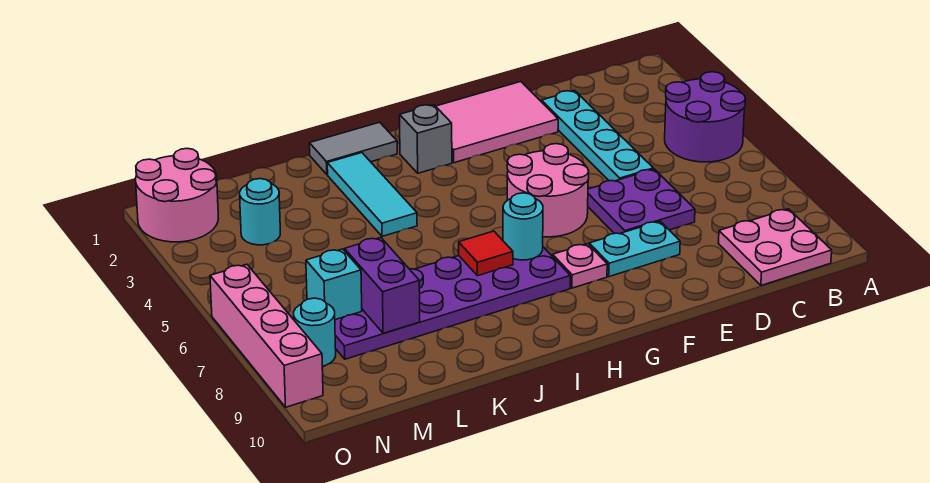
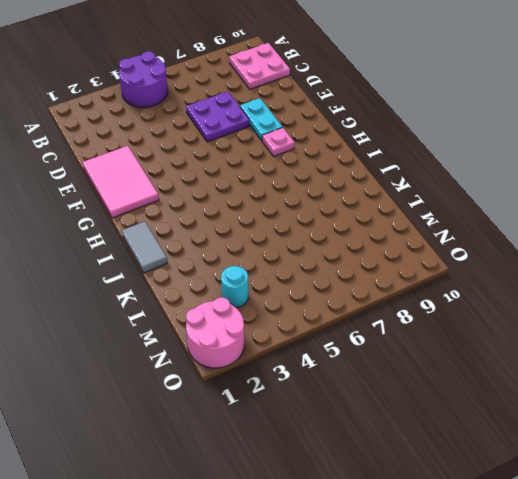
none -> cyan 1x4 plate [542,91,653,181]
none -> pink 2x2 round brick [507,144,589,237]
none -> grey 1x1 brick [400,105,452,173]

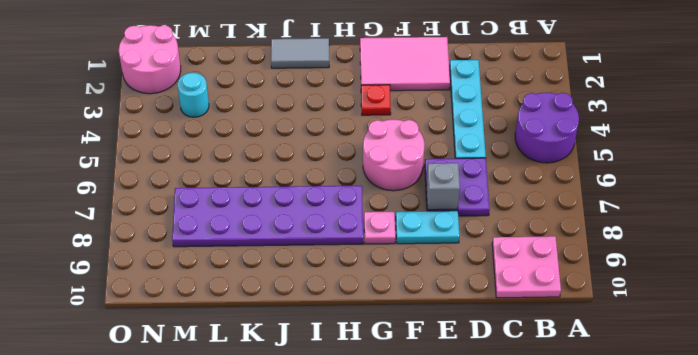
grey 1x1 brick [426,163,460,210] -> grey 1x1 brick moved to [400,105,452,173]
red 1x1 plate [361,85,391,115] -> none
none -> cyan 1x3 tile [327,153,417,236]
none -> cyan 1x1 round brick [294,298,336,366]
none -> pink 1x4 brick [210,264,323,407]

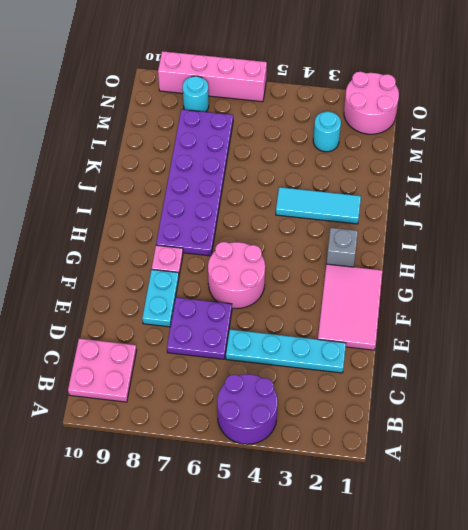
none -> grey 1x2 tile [309,122,397,175]
none -> cyan 1x1 round brick [503,193,543,260]
none -> red 1x1 tile [459,231,513,276]

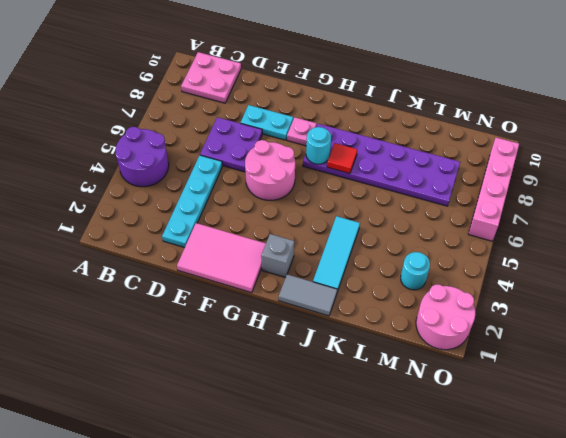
none -> cyan 1x1 round brick [294,298,336,366]
none -> purple 1x2 brick [345,238,420,333]
none -> cyan 1x1 brick [306,249,362,320]

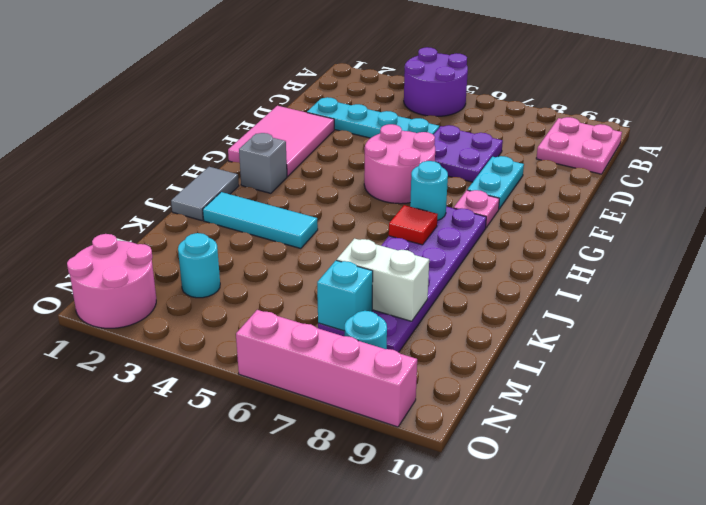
white 1x2 brick [337,239,429,321] -> purple 1x2 brick [345,238,420,333]

